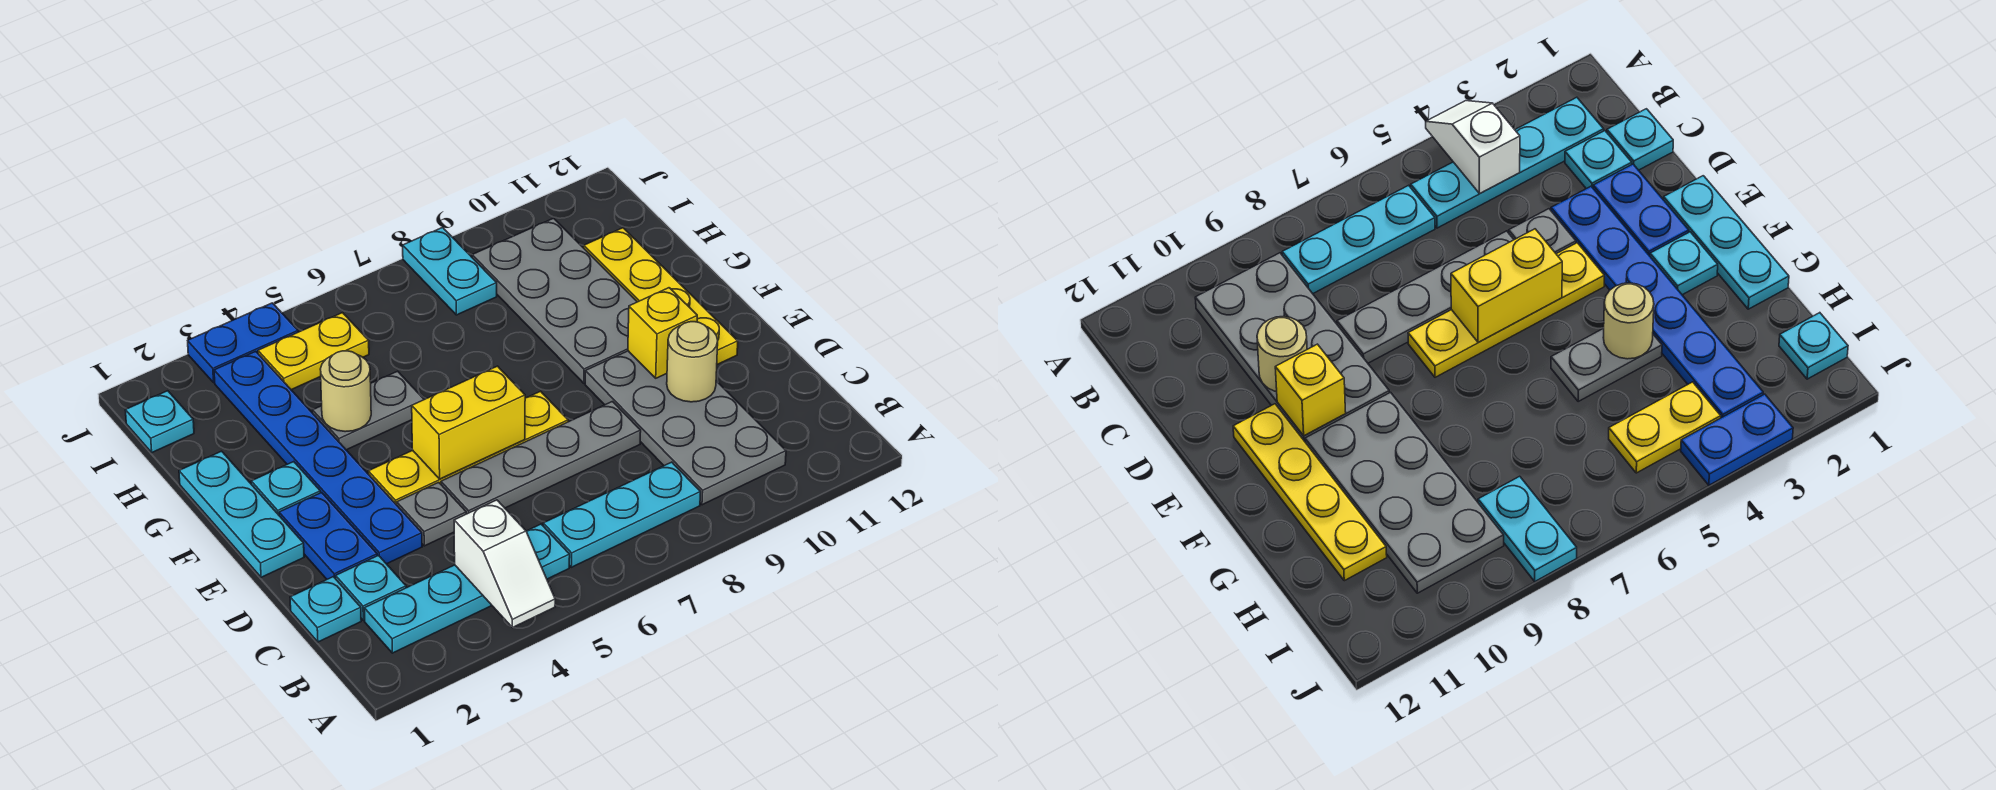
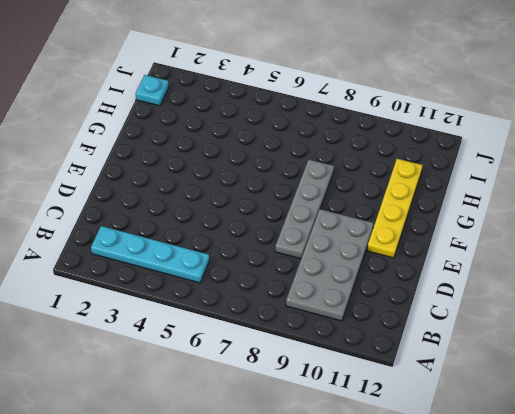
grey 1x4 plate [275,160,334,259] -> grey 1x4 plate turned to [441,402,641,514]
none -> cyan 1x3 plate [543,462,700,567]
none -> cyan 1x1 plate [290,577,361,642]
none -> cyan 1x1 plate [336,556,406,620]

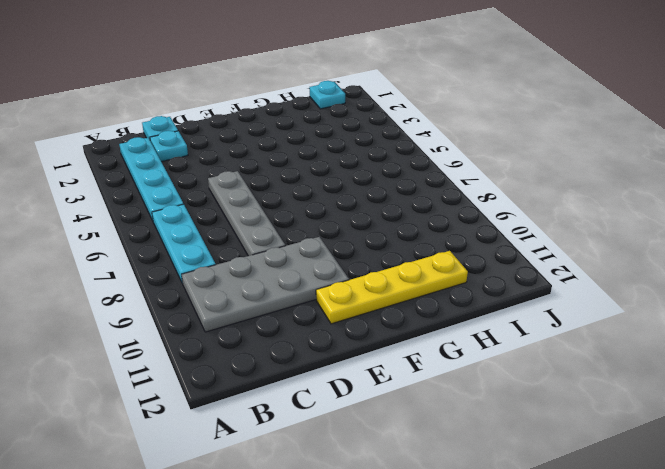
none -> blue 1x2 plate [279,492,377,579]
none -> blue 1x6 plate [214,351,422,564]
none -> grey 1x1 plate [397,482,466,546]

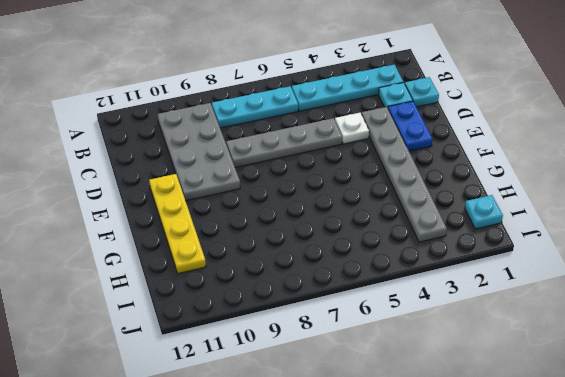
grey 1x6 plate [362,107,447,242] -> blue 1x6 plate [214,351,422,564]
white 1x1 plate [335,113,369,144] -> grey 1x1 plate [397,482,466,546]
none -> cyan 1x3 plate [179,451,304,577]
none -> yellow 1x4 plate [368,391,568,505]
none -> cyan 1x1 plate [251,462,320,515]

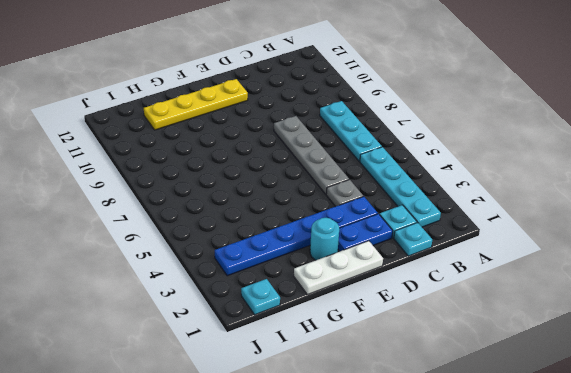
white 1x3 plate [294,241,383,295] -> cyan 1x3 plate [179,451,304,577]
cyan 1x1 round brick [310,218,339,260] -> cyan 1x1 plate [251,462,320,515]
none -> grey 2x4 plate [585,351,786,505]
none -> yellow 1x4 plate [368,391,568,505]
none -> grey 2x4 plate [472,218,637,383]

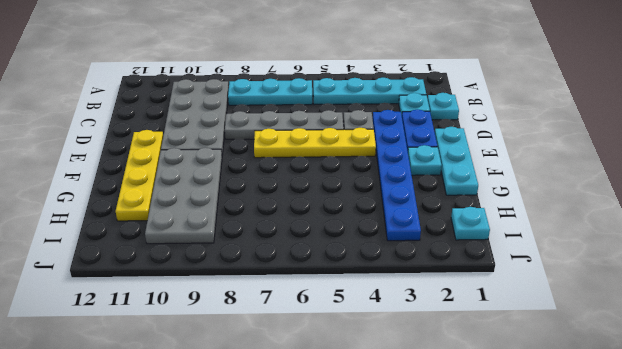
none -> grey 1x2 plate [313,371,424,450]
none -> yellow 1x2 plate [258,313,369,390]
none -> cyan 1x2 plate [403,227,497,315]

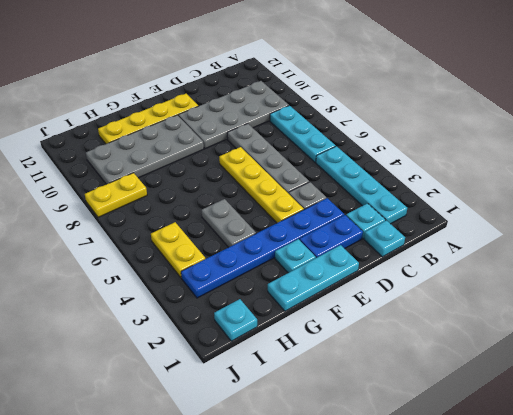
yellow 1x2 plate [85,173,147,217] -> cyan 1x2 plate [403,227,497,315]
none -> blue 1x2 plate [188,303,298,383]
none -> white 1x2 slope [454,500,555,628]
none -> tan 1x1 round brick [667,322,718,402]

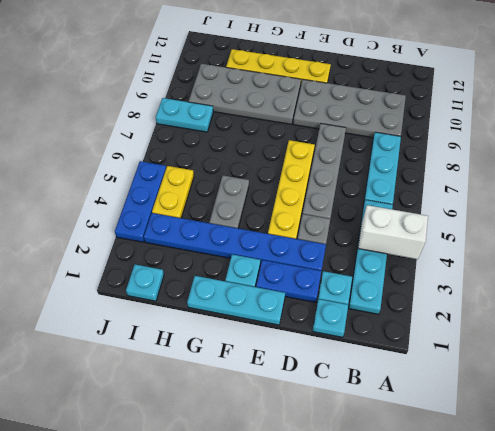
white 1x2 brick [358,205,428,259] -> white 1x2 slope [454,500,555,628]
blue 1x3 plate [115,161,166,242] -> blue 1x2 plate [188,303,298,383]
none -> tan 1x1 round brick [667,322,718,402]
none -> yellow 1x2 brick [412,366,525,479]
none -> yellow 1x1 brick [628,288,697,378]

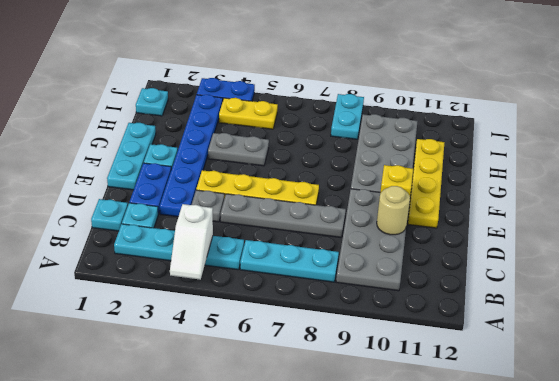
none -> yellow 1x2 brick [412,366,525,479]
none -> tan 1x1 round brick [320,351,371,432]

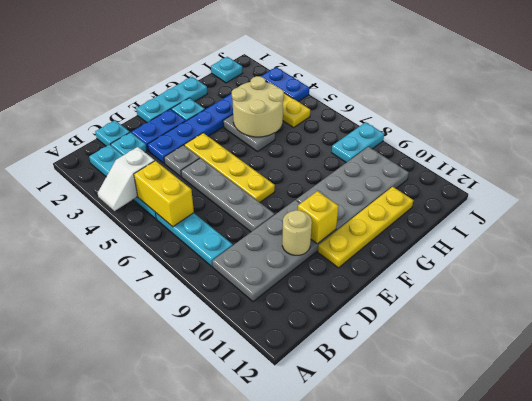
yellow 1x2 brick [134,161,194,227] -> yellow 1x2 brick moved to [412,366,525,479]
tan 2x2 round brick [232,76,284,137] -> tan 1x1 round brick [320,351,371,432]

